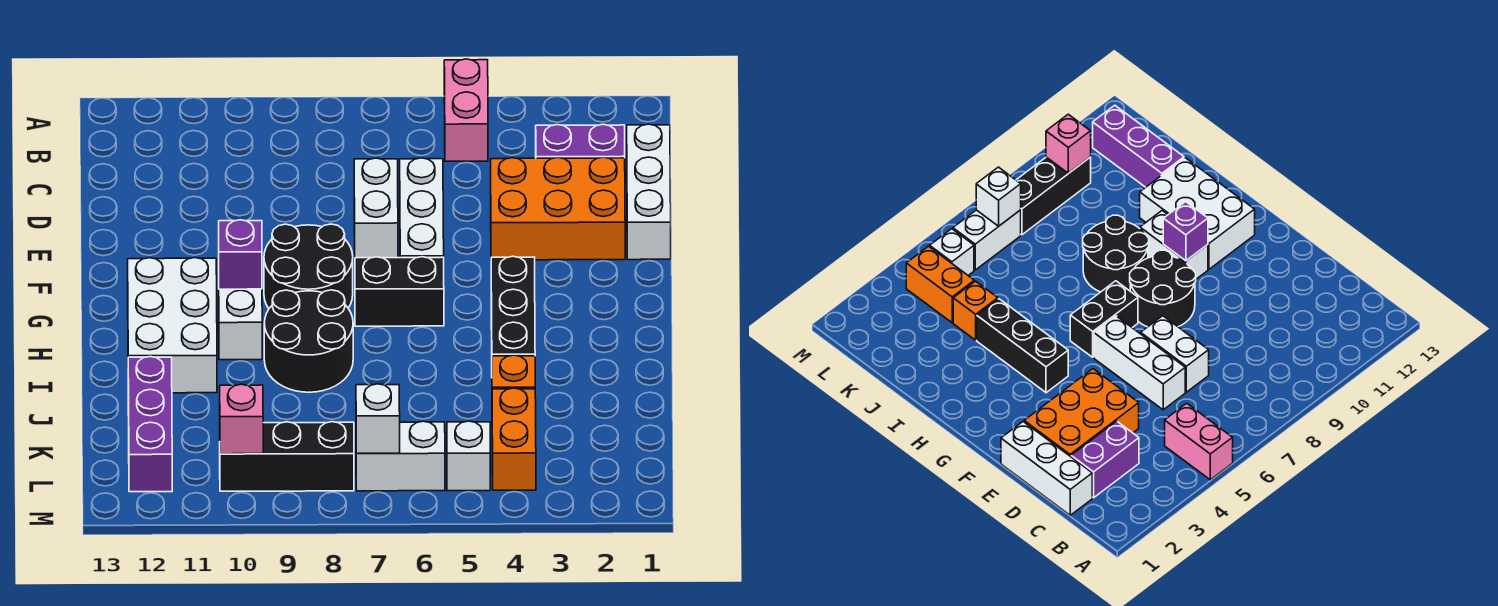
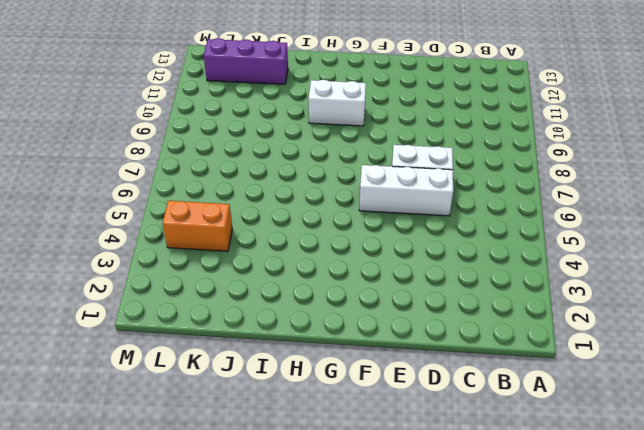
none -> pink 1x2 brick [444,59,488,161]
none -> white 1x3 brick [627,124,671,260]
none -> purple 1x2 brick [536,124,625,158]

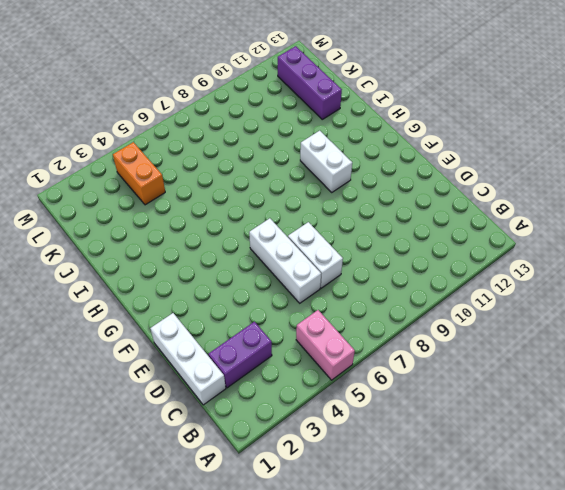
none -> orange 2x3 brick [491,157,625,260]
none -> black 2x2 round brick [264,224,353,308]
none -> black 1x3 brick [491,256,535,356]

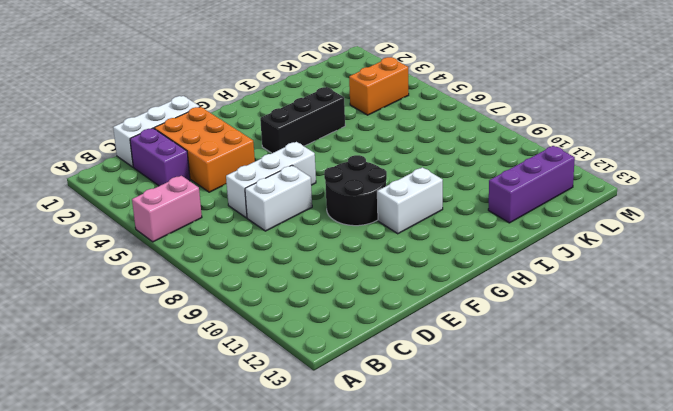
none -> black 1x2 brick [355,257,444,326]
none -> white 2x3 brick [128,258,217,393]
none -> black 2x2 round brick [264,290,353,392]

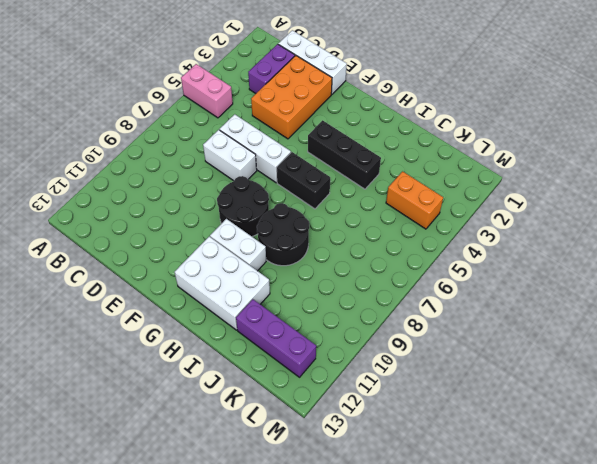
black 1x2 brick [277,152,330,209] -> black 1x2 brick turned to [355,257,444,326]
none -> orange 1x1 brick [492,355,535,389]
none -> white 1x1 brick [447,421,490,491]
none -> white 1x2 brick [356,421,445,491]

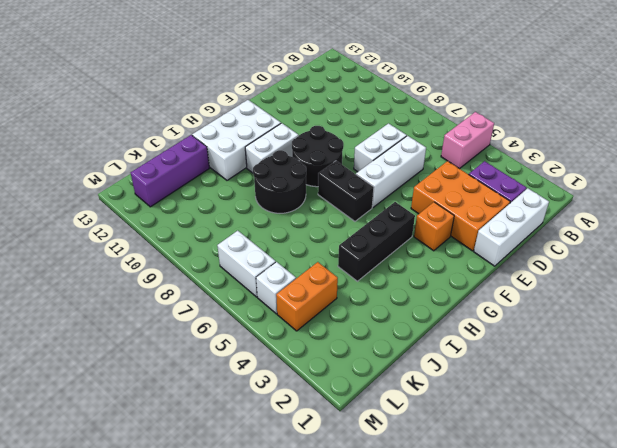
orange 1x1 brick [414,202,454,251] -> orange 1x1 brick moved to [492,355,535,389]
none -> black 1x3 brick [220,422,354,491]
none -> purple 1x1 brick [219,220,262,289]
none -> white 1x1 brick [356,384,400,453]

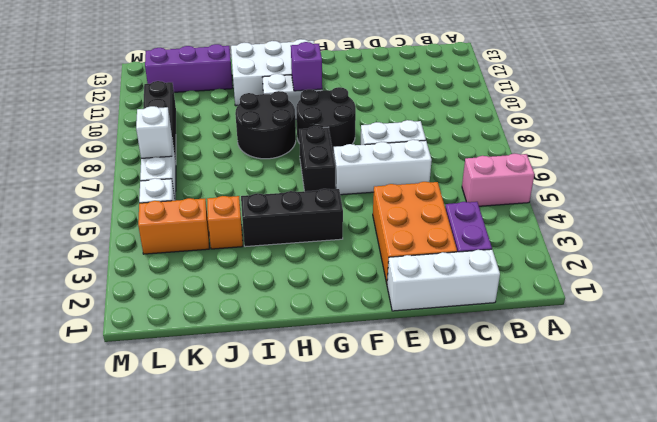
none -> pink 1x1 brick [220,384,263,454]

